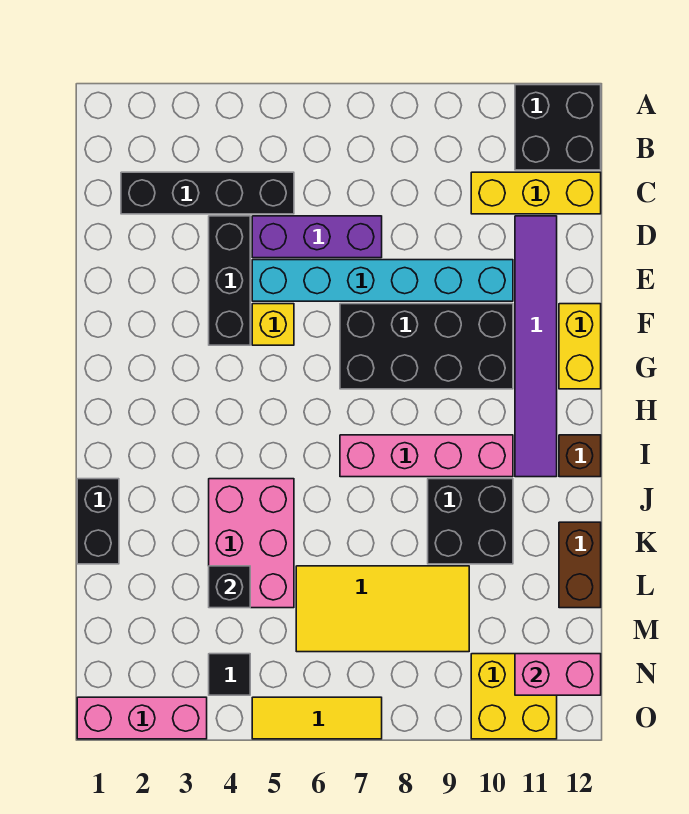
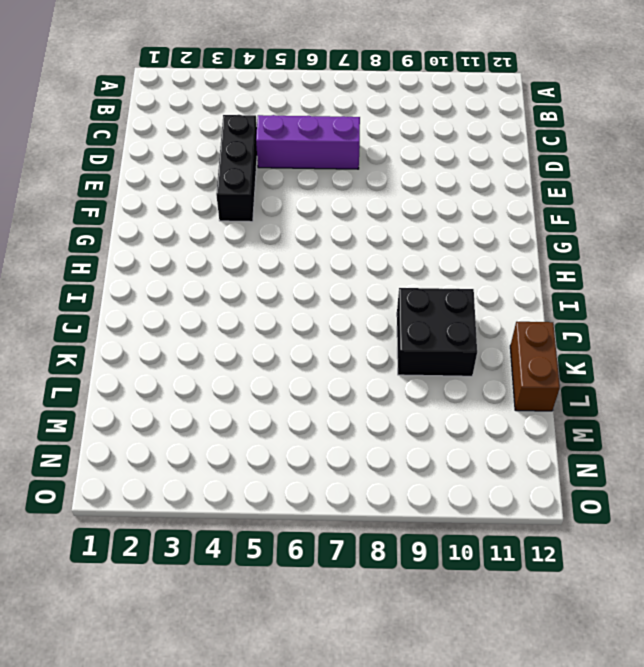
none -> black 2x2 brick [515,85,601,170]
none -> black 1x4 brick [121,172,294,214]
none -> yellow 1x3 brick [471,172,601,214]

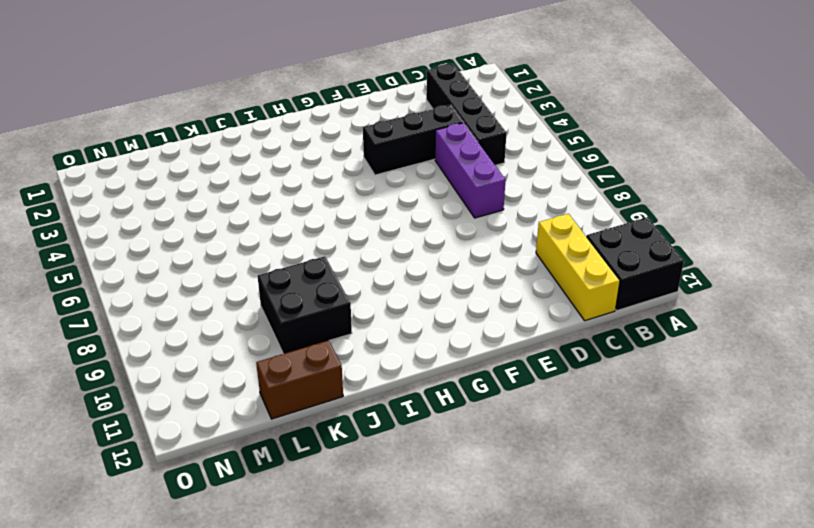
none -> purple 1x6 tile [515,216,557,477]
none -> cyan 1x6 brick [252,260,513,301]
none -> yellow 1x1 brick [252,304,294,345]

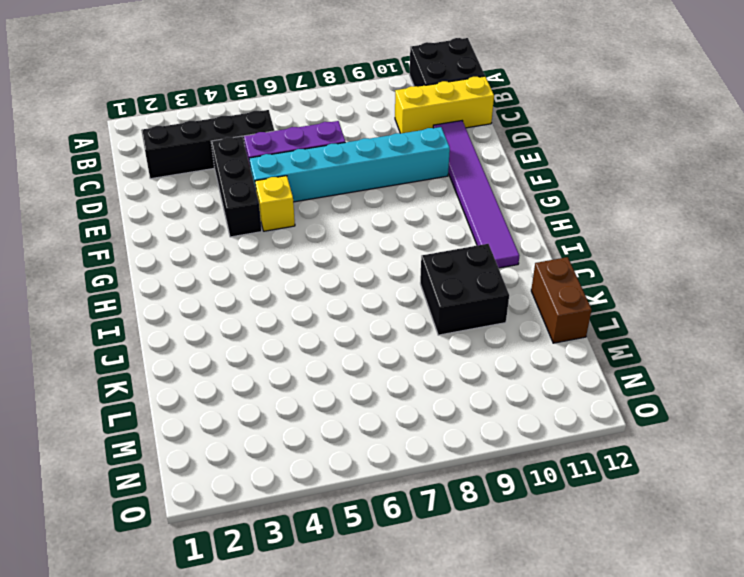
none -> black 2x4 brick [340,304,513,389]
none -> yellow 1x2 brick [559,304,601,389]
none -> pink 1x4 brick [340,435,513,477]

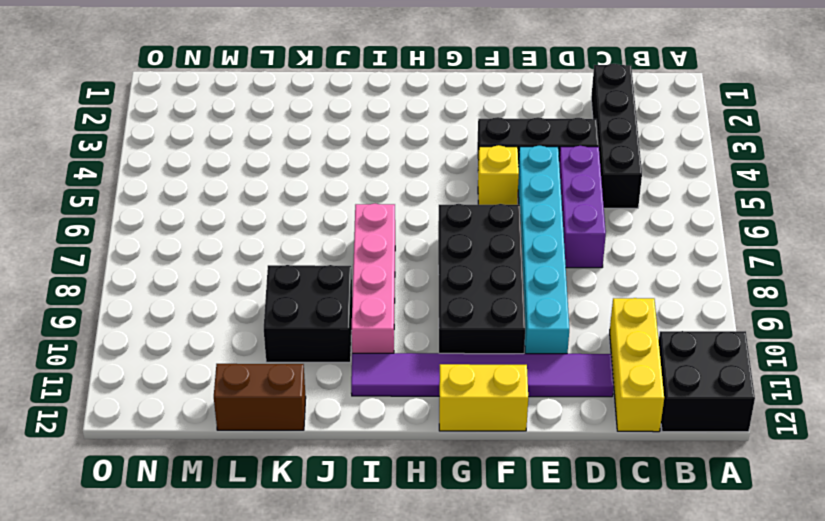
none -> brown 1x1 brick [559,435,601,477]
none -> black 1x2 brick [77,479,119,564]
none -> pink 2x3 brick [209,479,294,608]

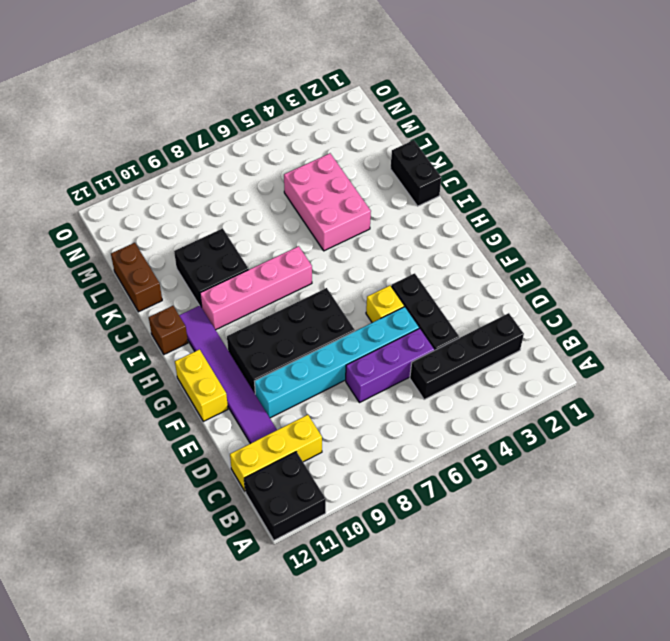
none -> yellow 2x4 tile [296,566,469,652]
none -> black 1x1 tile [209,654,250,695]
none -> yellow 2x2 brick [471,654,557,739]

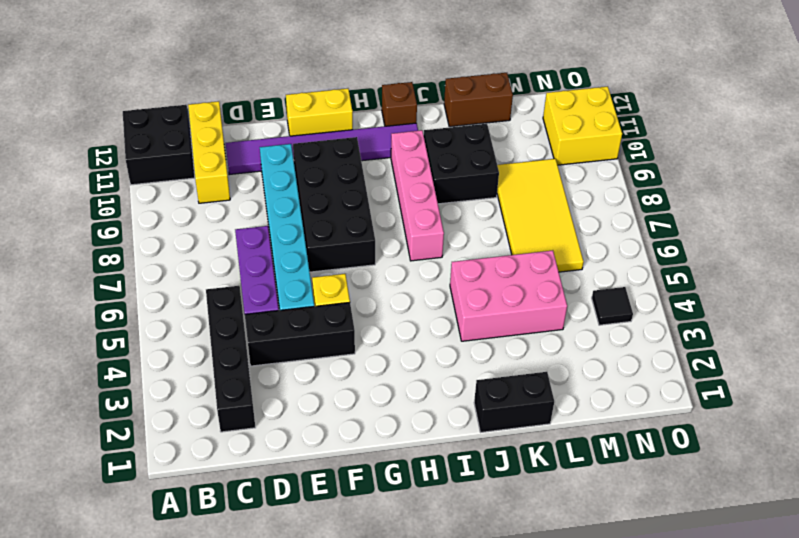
none -> pink 1x3 brick [77,697,207,739]
none -> yellow 1x3 tile [252,697,382,739]
none -> black 1x1 brick [209,566,250,608]

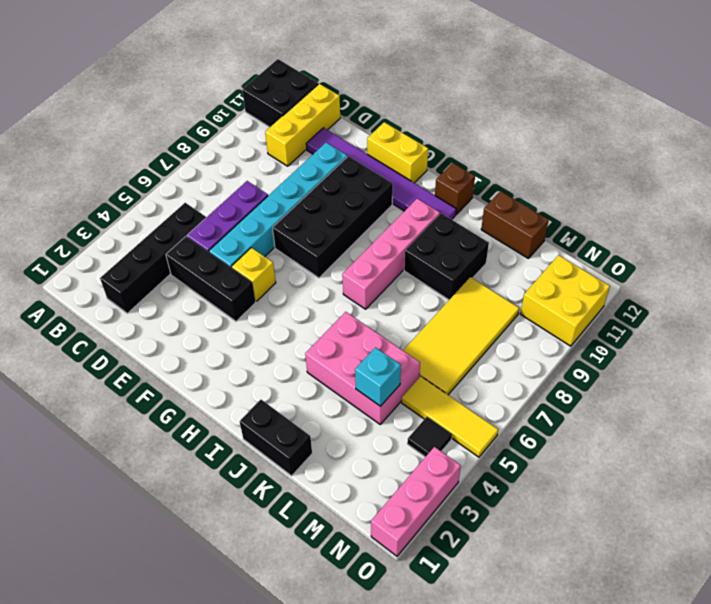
cyan 1x1 brick [355,348,401,406] -> black 1x1 brick [209,566,250,608]
yellow 1x3 tile [402,376,498,457] -> yellow 1x3 tile turned to [252,697,382,739]
none -> pink 1x2 brick [515,654,601,695]

